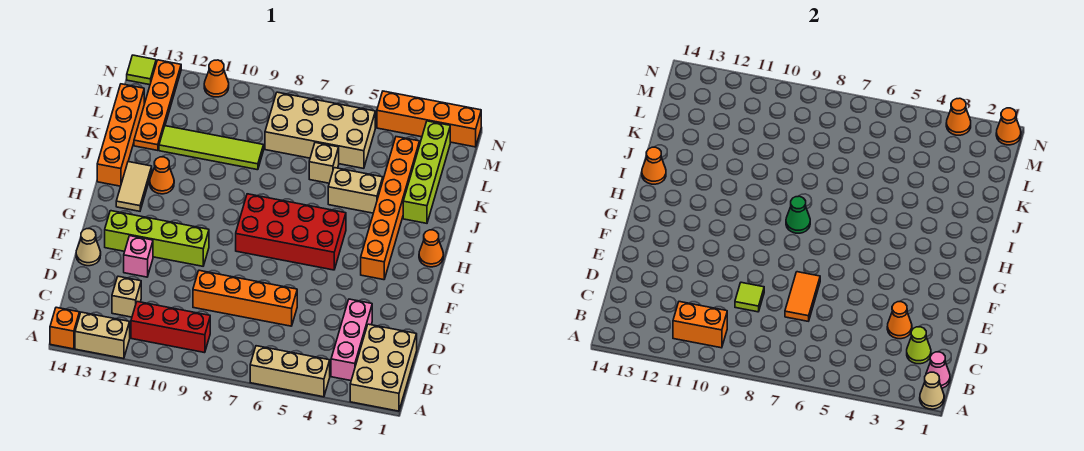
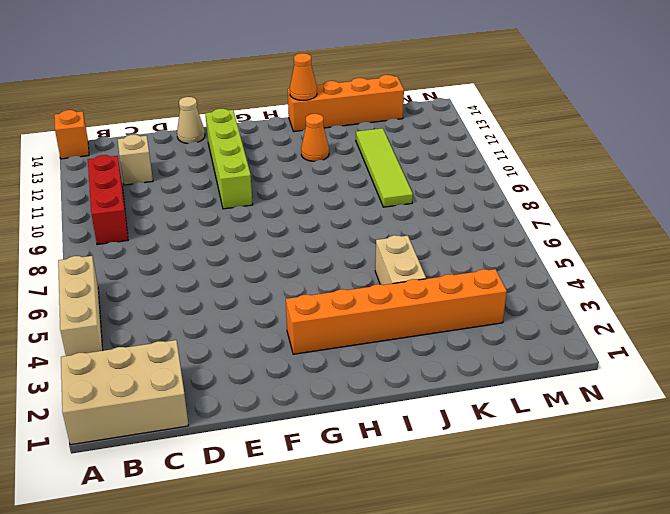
none -> tan 1x2 brick [75,312,130,359]
none -> pink 1x3 brick [331,299,372,381]
none -> orange 1x4 brick [193,270,297,326]
none -> pink 1x1 brick [124,236,153,277]

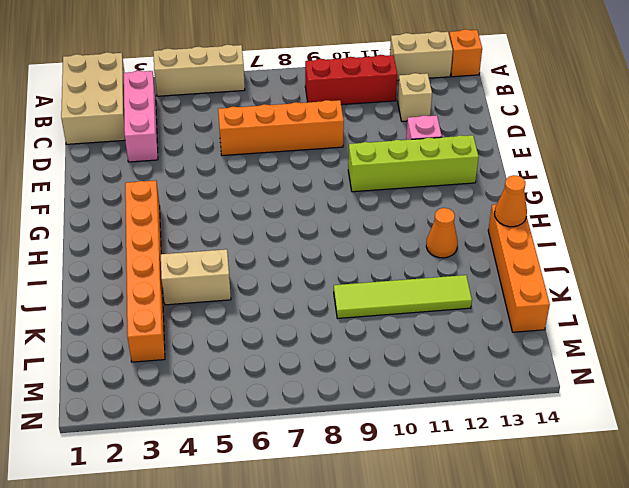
none -> tan 1x1 cone [76,229,101,266]
none -> red 2x4 brick [236,194,346,270]
none -> orange 1x1 cone [419,230,443,267]
none -> tan 1x2 tile [116,162,152,211]

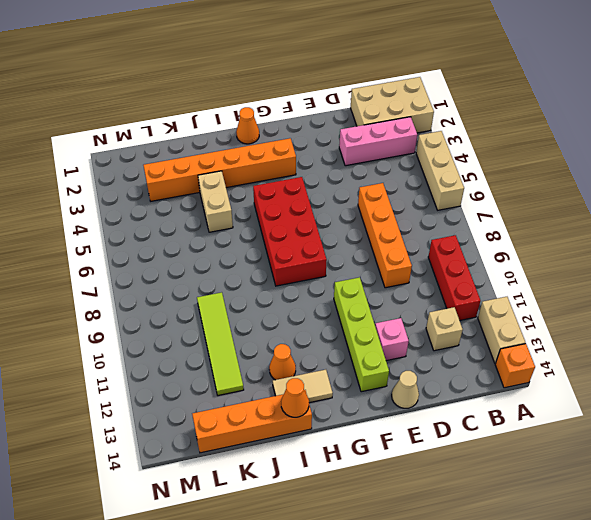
none -> lime 1x4 brick [403,121,450,223]
none -> tan 1x1 brick [309,143,339,183]
none -> orange 1x4 plate [134,60,181,151]
none -> tan 2x4 brick [265,92,375,168]

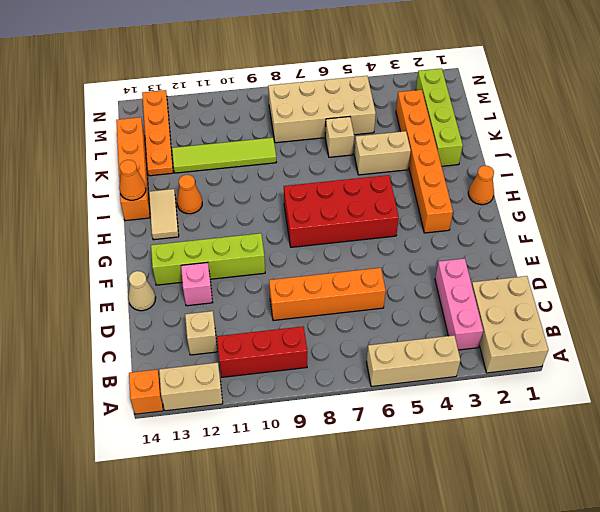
none -> orange 1x4 brick [377,91,481,147]
none -> orange 1x1 cone [204,60,229,97]
none -> lime 1x1 tile [127,55,156,85]
none -> tan 1x1 cone [920,372,944,409]

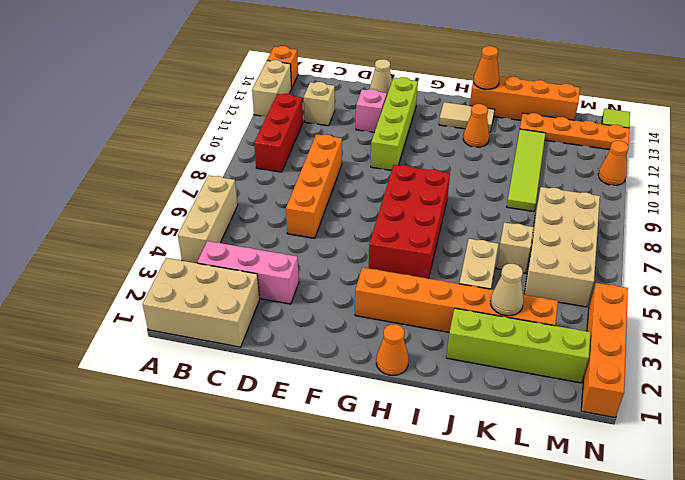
tan 1x1 cone [491,264,524,316] -> tan 1x1 cone moved to [920,372,944,409]
none -> pink 1x1 cone [926,352,950,388]
none -> orange 1x2 brick [673,302,727,348]
none -> lime 1x1 cone [907,327,931,364]
none -> orange 1x1 cone [887,302,912,339]

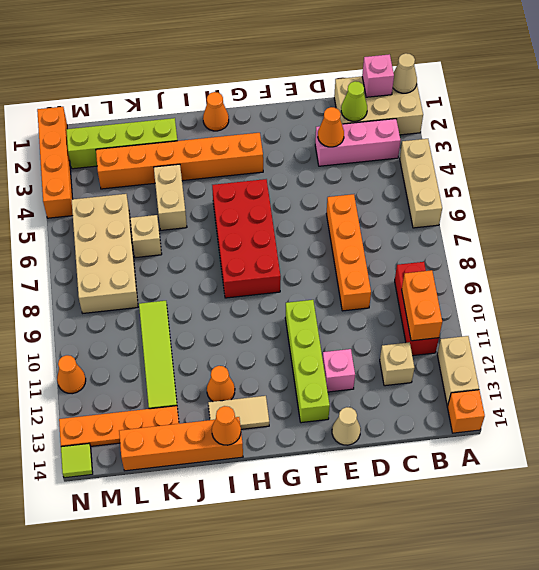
pink 1x1 brick [362,54,394,97] -> pink 1x1 cone [926,352,950,388]
none -> orange 1x2 tile [785,272,820,321]
none -> lime 1x1 tile [735,282,764,312]
none -> green 1x1 cone [786,196,810,233]
none -> orange 1x1 cone [996,108,1021,145]

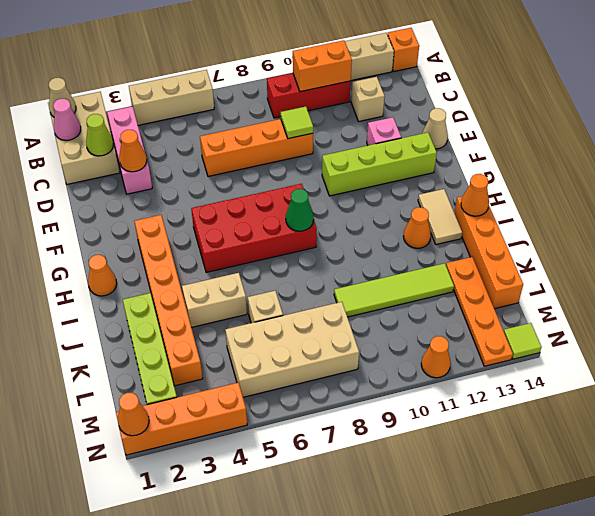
none -> orange 1x2 tile [785,272,820,321]
none -> orange 1x1 cone [946,98,971,135]

